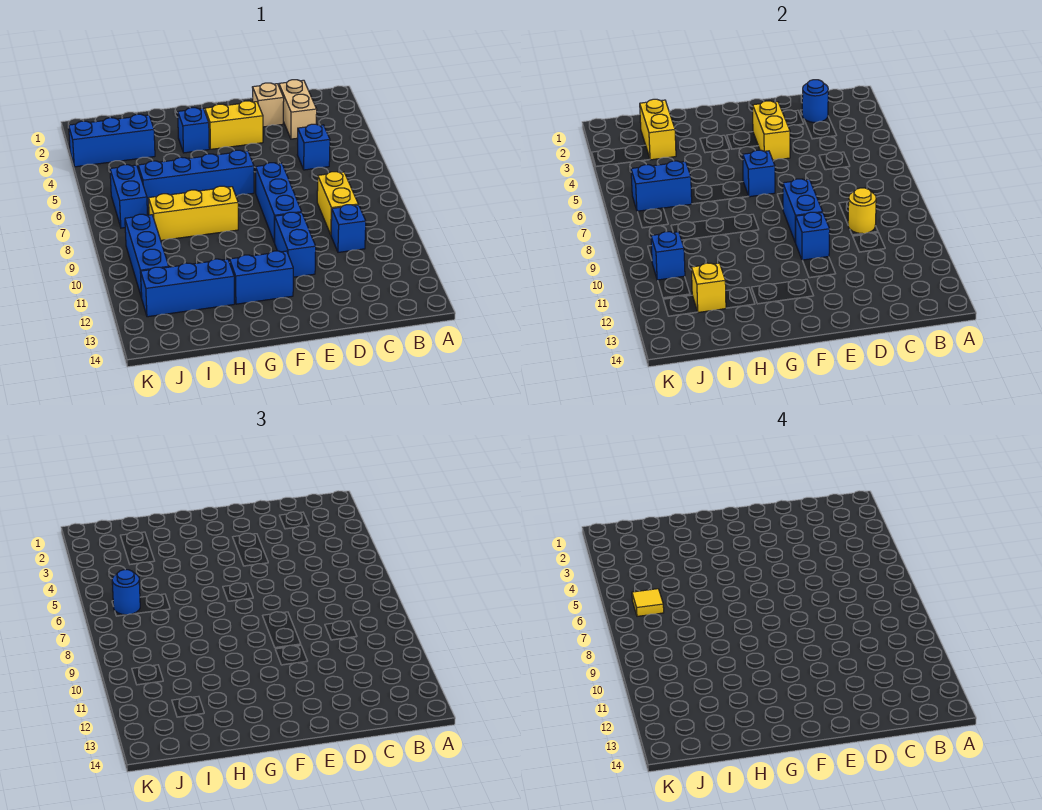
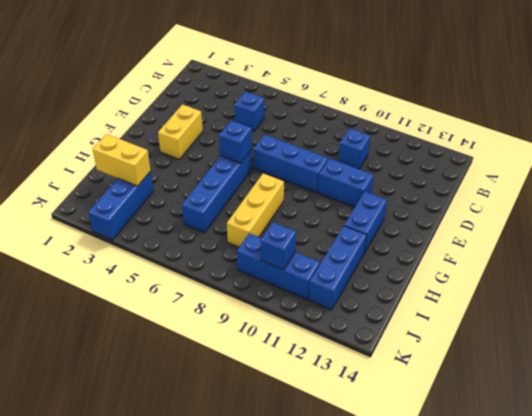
none -> tan 1x2 brick [279,80,317,139]
none -> yellow 1x2 brick [317,172,358,234]
none -> tan 1x1 brick [252,83,284,127]

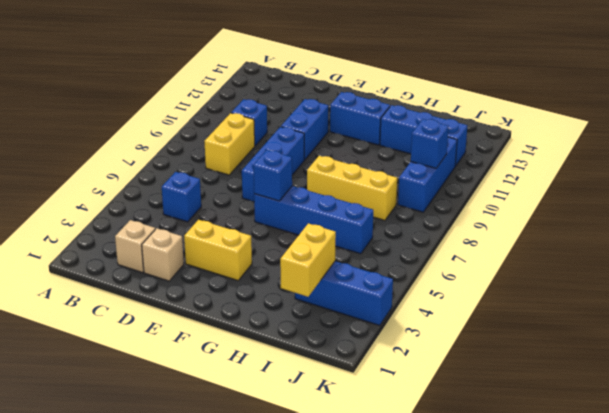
tan 1x1 brick [115,220,155,272] -> tan 1x2 brick [279,80,317,139]
none -> blue 1x1 brick [178,108,209,153]
none -> blue 1x2 brick [110,165,148,228]
none -> blue 1x1 round brick [802,80,828,123]

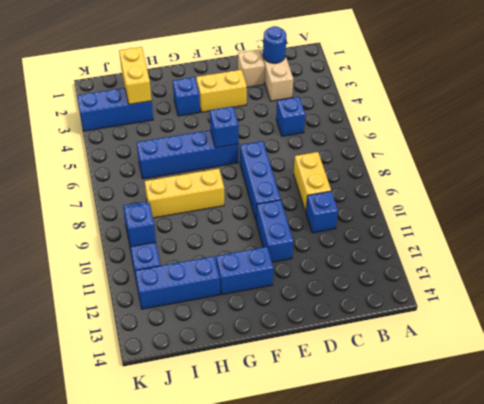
none -> blue 1x2 brick [110,165,148,228]
none -> yellow 1x1 round brick [848,188,876,234]
none -> yellow 1x2 brick [753,101,790,160]

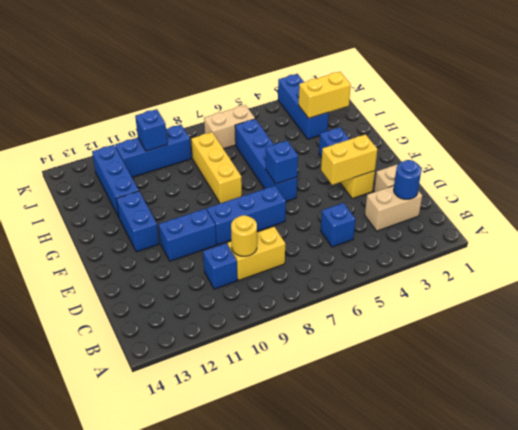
tan 1x2 brick [204,105,255,149] -> blue 1x2 brick [110,165,148,228]
none -> blue 1x2 brick [783,179,823,243]
none -> blue 1x1 brick [796,212,830,260]
none -> blue 1x2 brick [631,161,692,212]

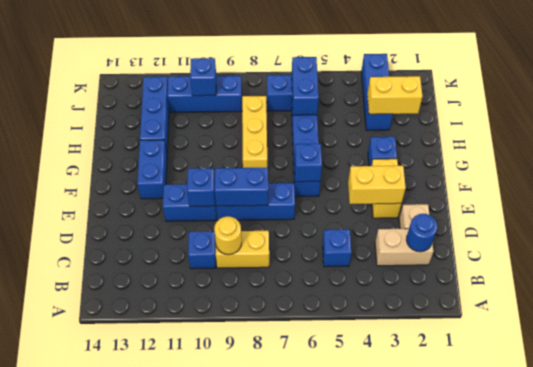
none -> yellow 1x1 brick [691,263,726,313]
none -> blue 1x1 round brick [112,570,140,615]
none -> yellow 1x1 tile [632,589,664,616]

